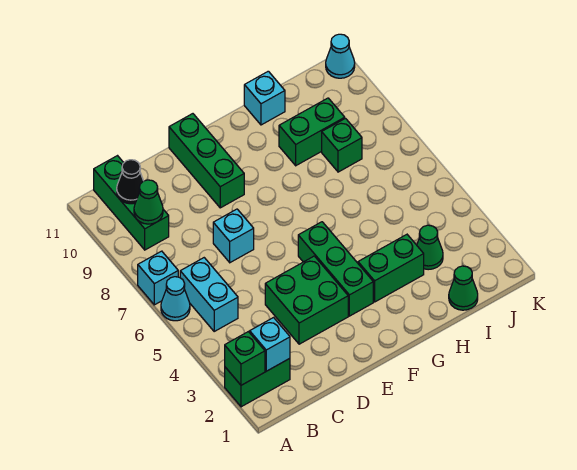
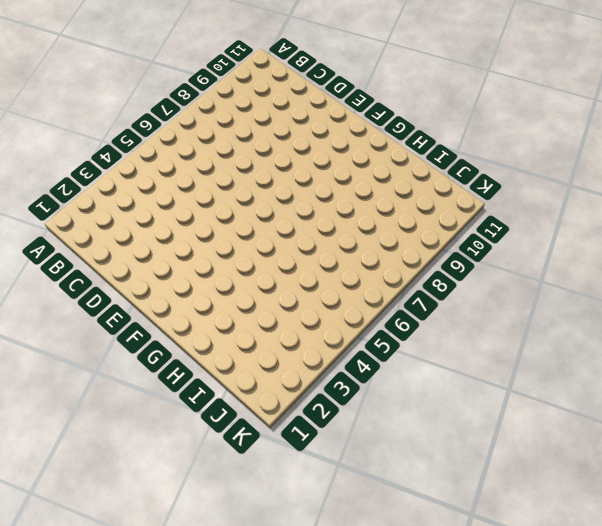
none -> green 1x2 brick [225,358,290,407]
none -> cyan 1x1 cone [161,277,190,321]
none -> cyan 1x1 brick [138,251,178,305]

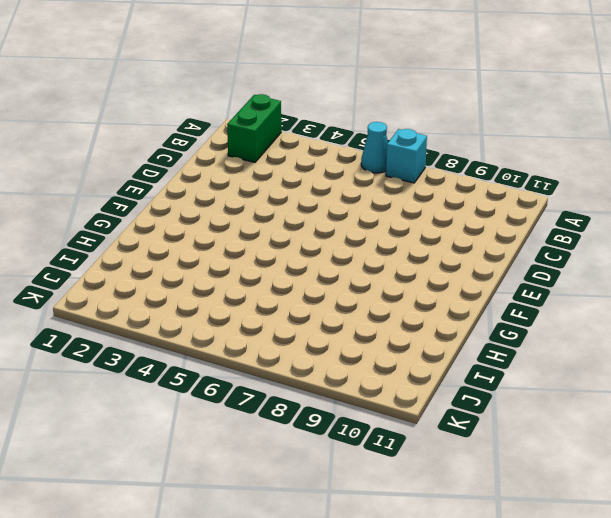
none -> cyan 1x2 brick [180,258,238,331]
none -> green 1x3 brick [94,156,169,250]
none -> green 2x2 brick [265,256,348,344]

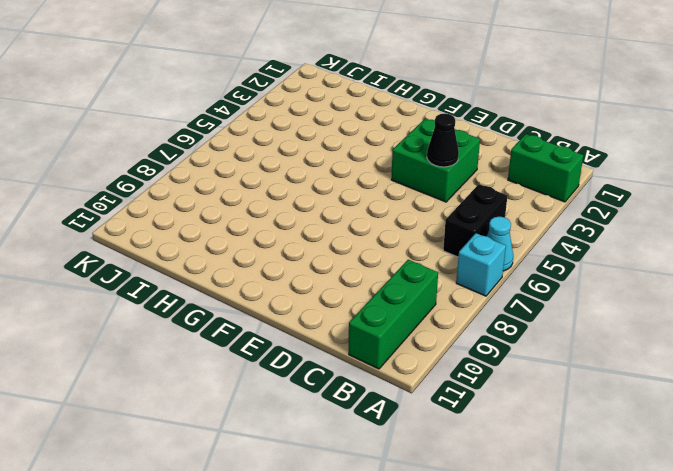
black 1x2 brick [443,184,507,257] -> cyan 1x2 brick [180,258,238,331]
black 1x1 cone [427,113,459,167] -> black 1x1 cone moved to [117,160,143,204]
none -> cyan 1x1 brick [213,209,254,263]
none -> green 1x3 brick [169,114,244,208]
none -> green 1x3 brick [298,222,373,316]

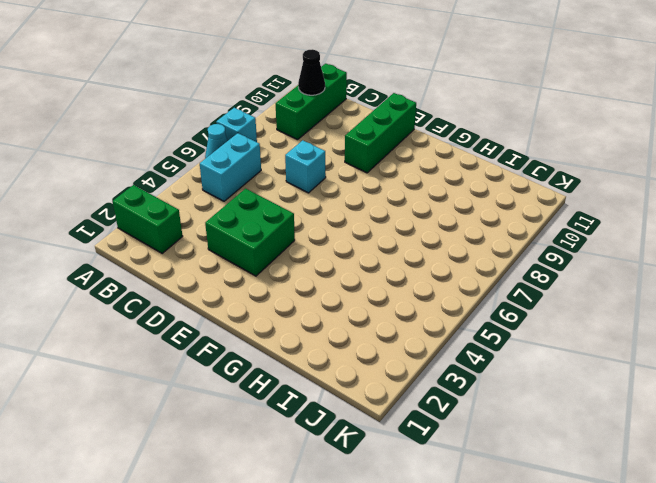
none -> green 1x3 brick [298,222,373,316]
none -> green 1x2 brick [358,235,424,302]
none -> green 1x2 brick [279,98,345,166]

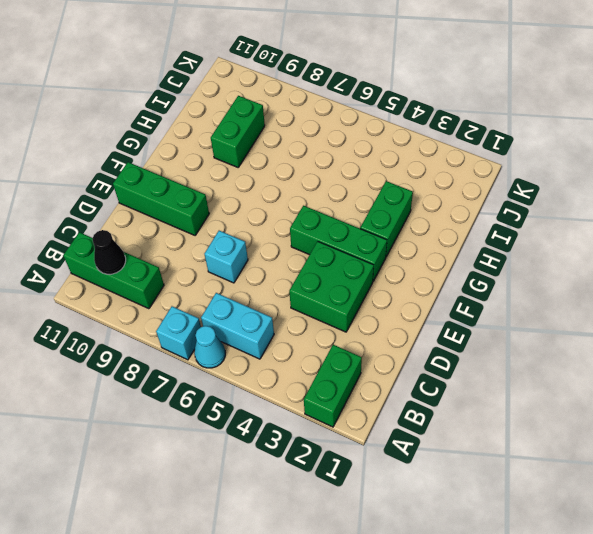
none -> cyan 1x1 brick [244,71,285,125]
none -> green 1x1 cone [449,266,478,310]
none -> green 1x1 cone [417,225,443,270]

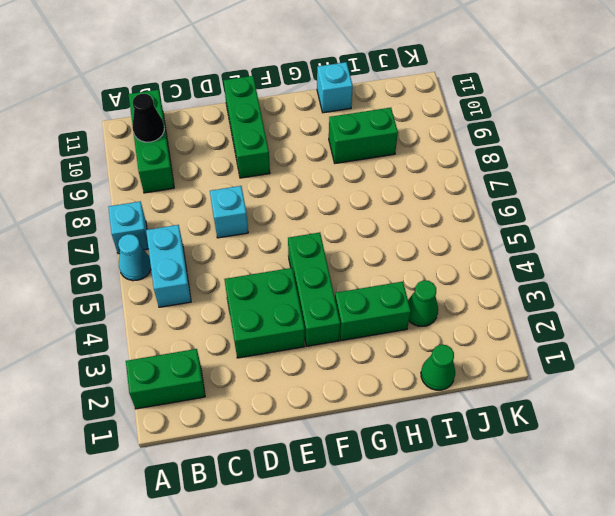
none -> green 1x1 brick [322,118,362,172]
none -> cyan 1x1 cone [326,34,355,78]
none -> green 1x1 brick [225,332,265,385]

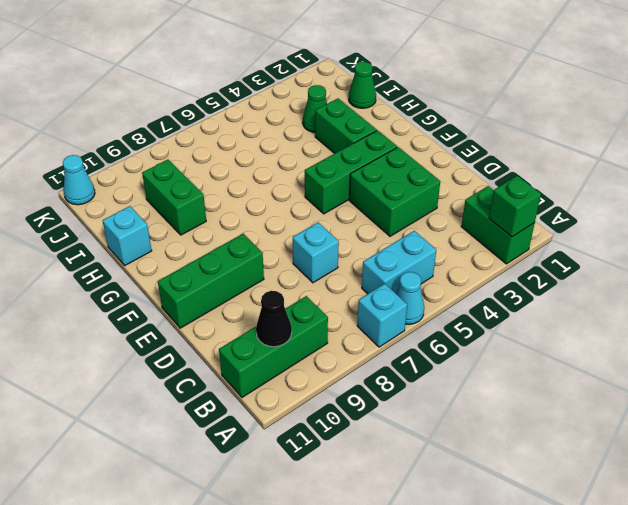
none -> green 1x1 brick [322,118,362,172]
none -> cyan 1x1 brick [250,318,290,371]
none -> green 1x1 cone [134,180,163,224]

